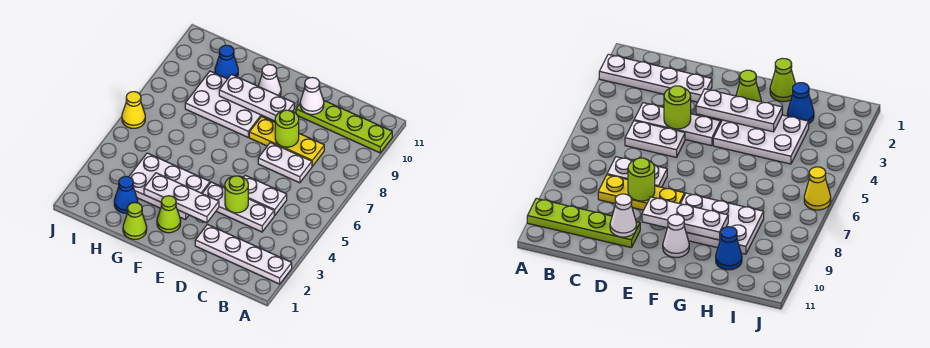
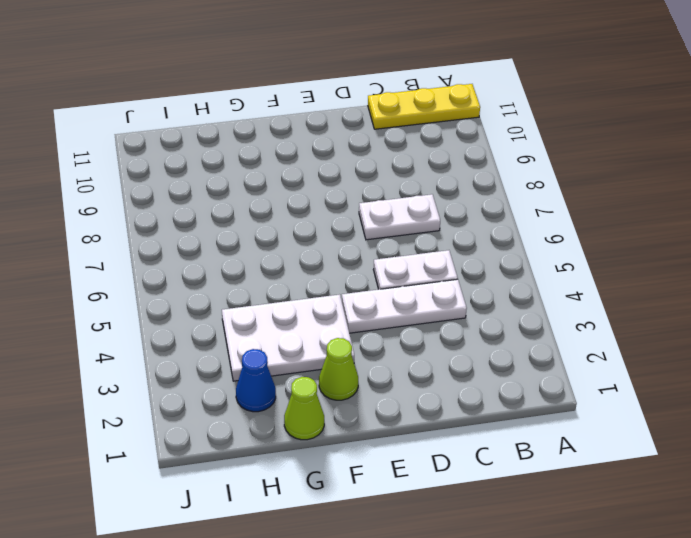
yellow 1x3 plate [368,84,480,129] -> yellow 1x3 plate moved to [249,117,324,166]
none -> white 1x4 plate [195,225,292,284]
none -> lime 1x4 plate [296,101,392,153]
none -> white 2x3 plate [185,71,264,137]

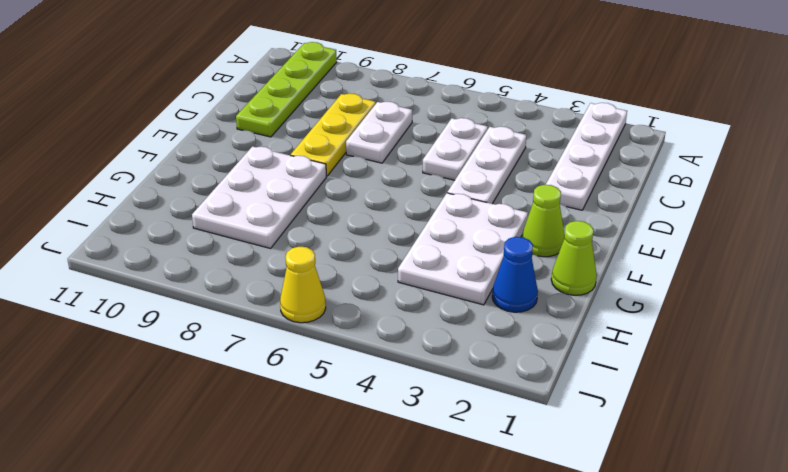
none -> white 1x1 cone [258,65,281,96]
none -> blue 1x1 cone [215,45,238,79]
none -> lime 1x1 round brick [225,176,248,213]

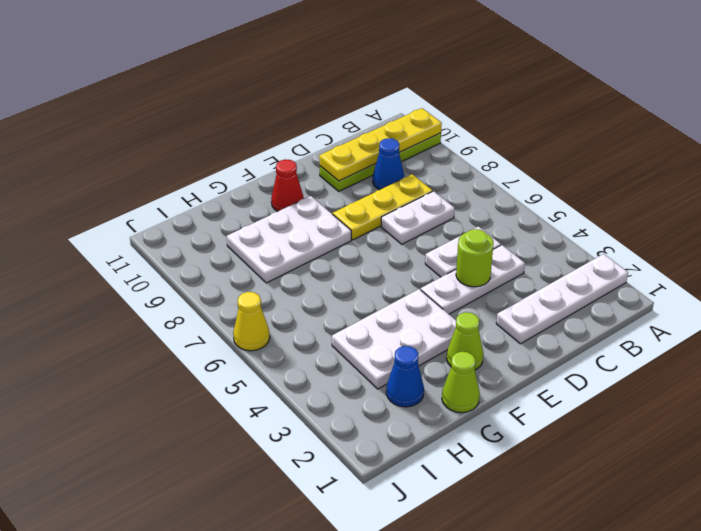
yellow 1x4 plate [319,108,442,181] -> white 1x1 cone [300,78,324,114]
blue 1x1 cone [373,138,404,190] -> blue 1x1 cone moved to [215,45,238,79]
red 1x1 cone [271,159,304,212] -> white 1x1 cone [258,65,281,96]
none -> lime 1x1 round brick [275,110,299,147]
none -> white 1x3 plate [144,173,219,223]
none -> white 1x3 plate [219,74,294,121]

